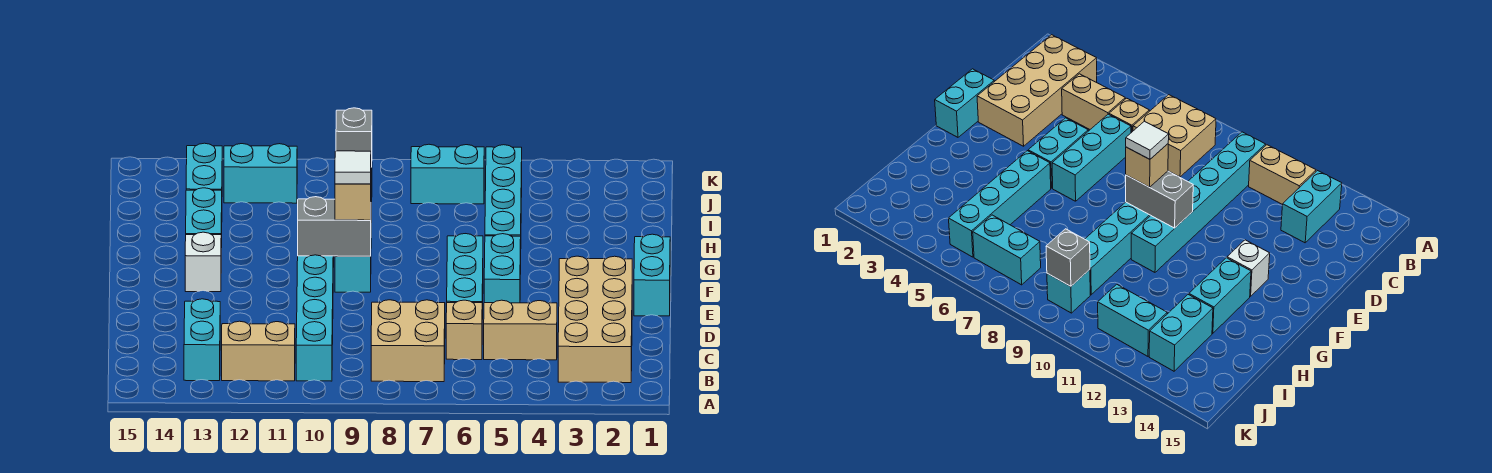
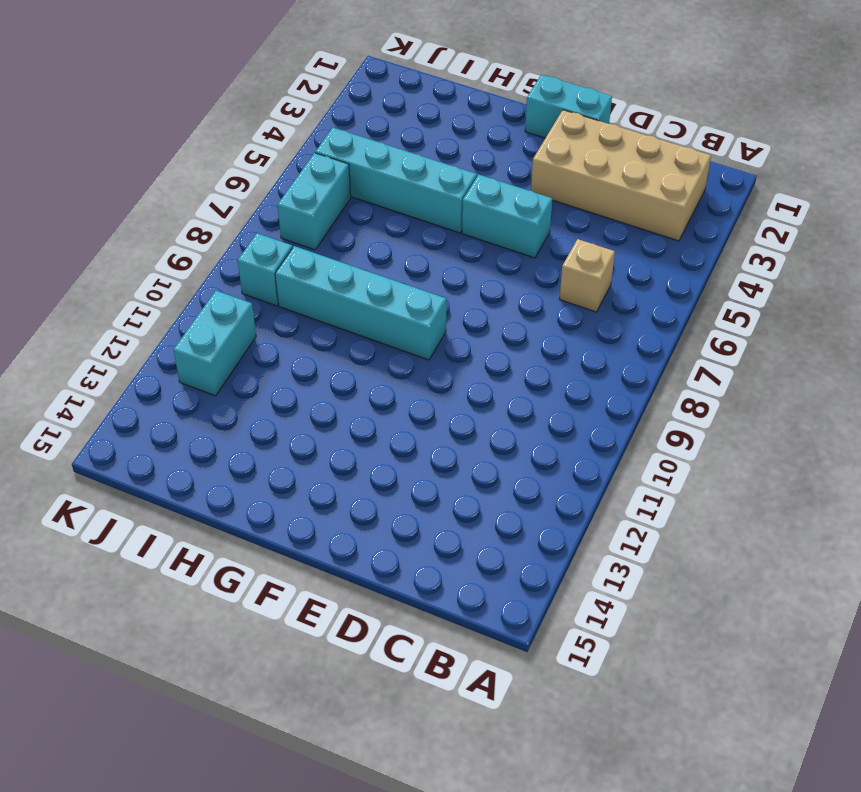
none -> tan 2x2 brick [371,300,445,382]
none -> cyan 1x6 brick [296,255,334,381]
none -> tan 1x2 brick [222,321,295,381]

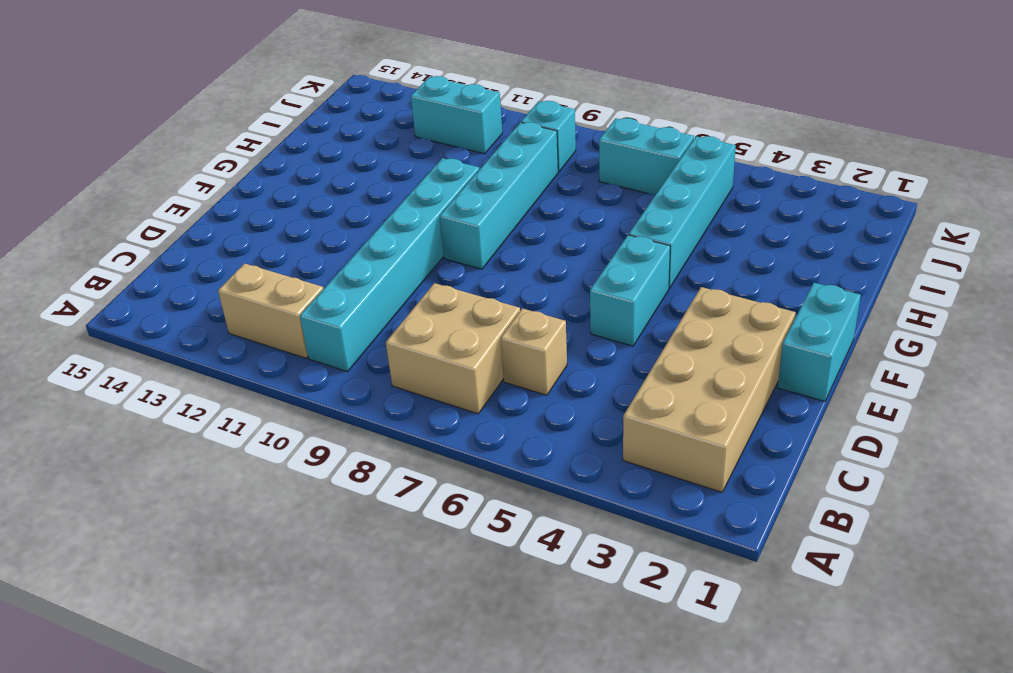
none -> cyan 1x2 brick [184,299,220,381]
none -> tan 1x2 brick [484,300,557,360]
none -> cyan 1x3 brick [447,234,483,319]

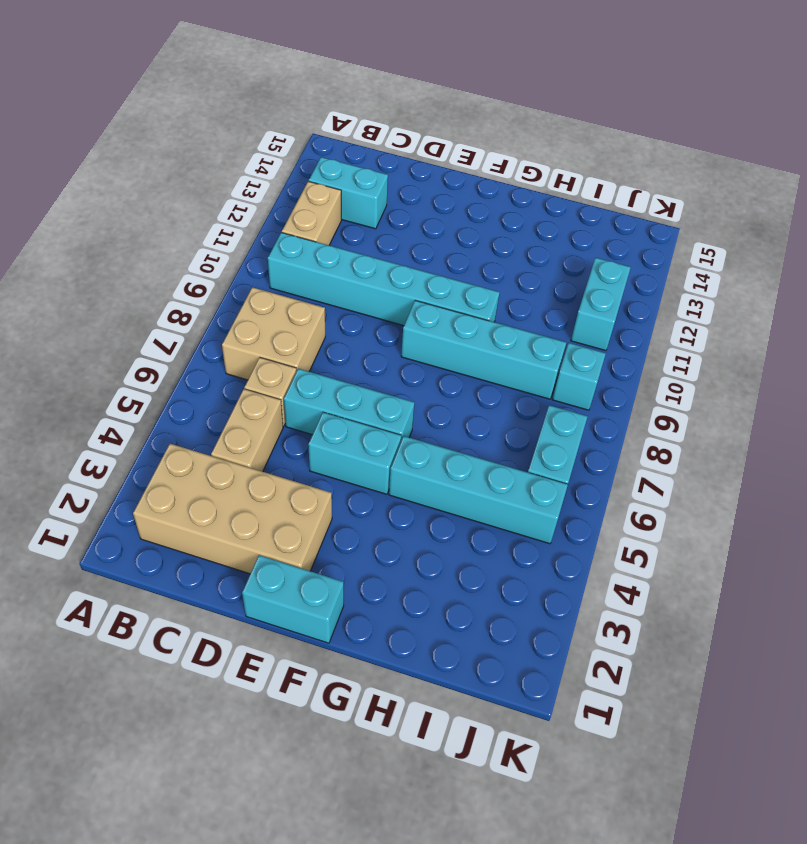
none -> white 1x1 brick [185,232,221,292]
none -> cyan 1x2 brick [186,188,222,248]
none -> cyan 1x2 brick [186,143,222,190]

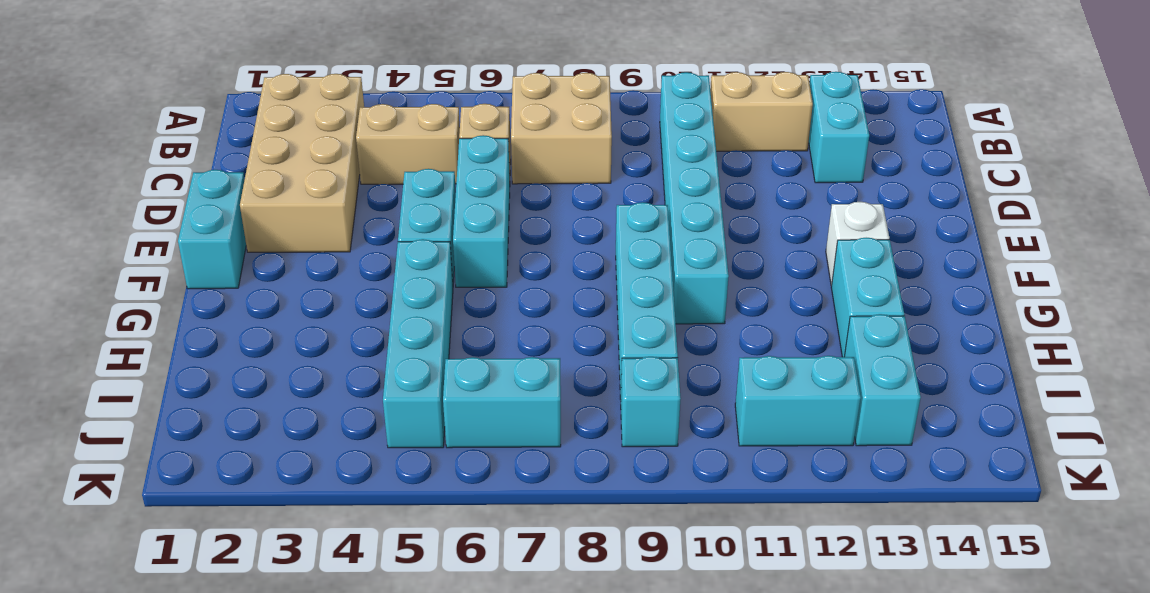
none -> grey 1x2 brick [298,197,371,256]
none -> grey 1x1 brick [336,108,372,167]
none -> tan 1x1 brick [335,184,371,220]

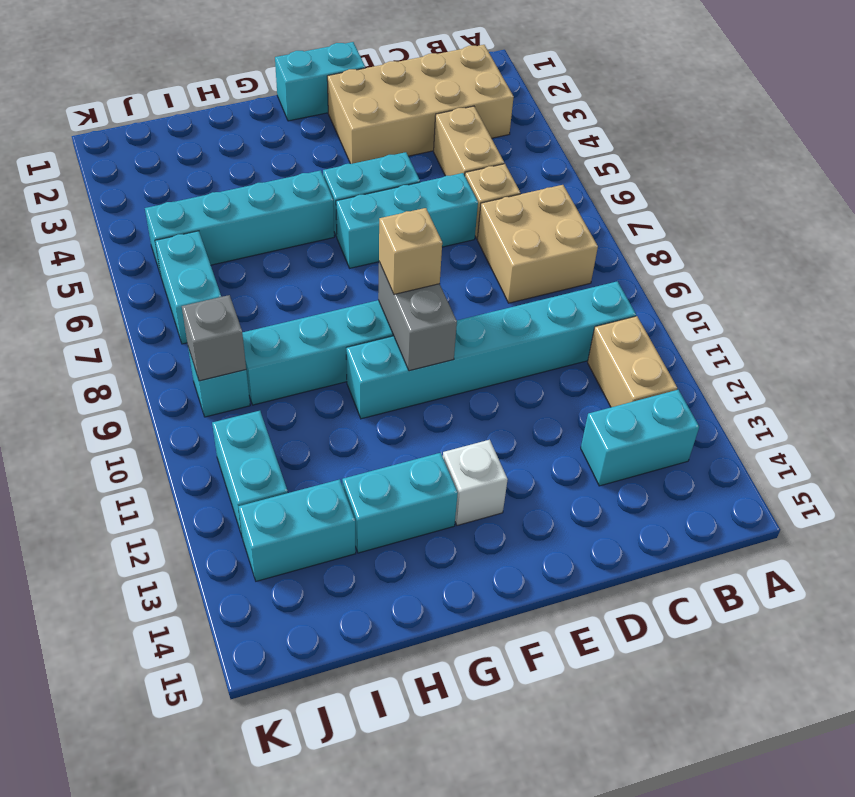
none -> white 1x1 tile [335,151,371,184]

